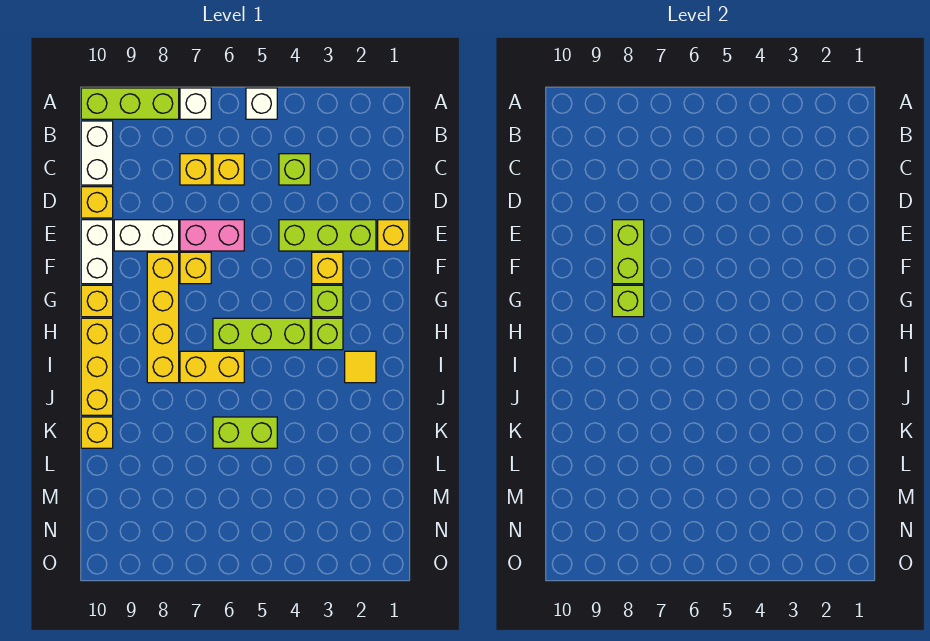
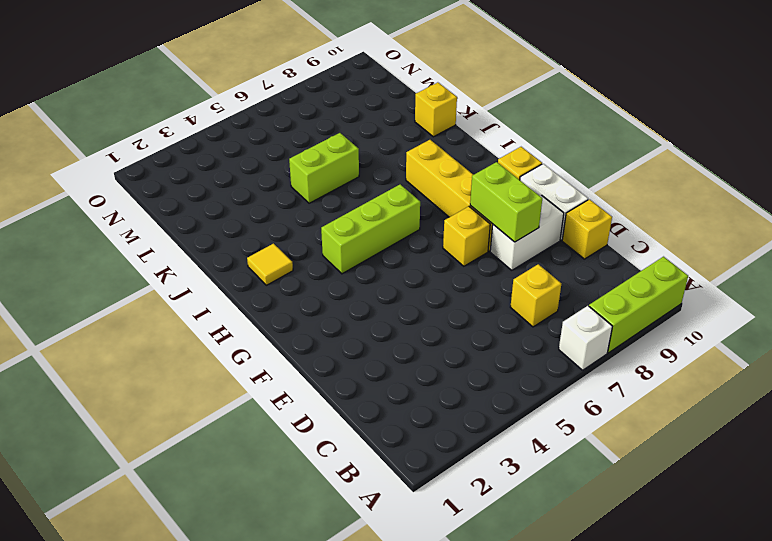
none -> white 1x1 brick [246,88,277,119]
none -> white 1x2 brick [81,121,113,185]
none -> lime 1x1 brick [279,154,310,185]

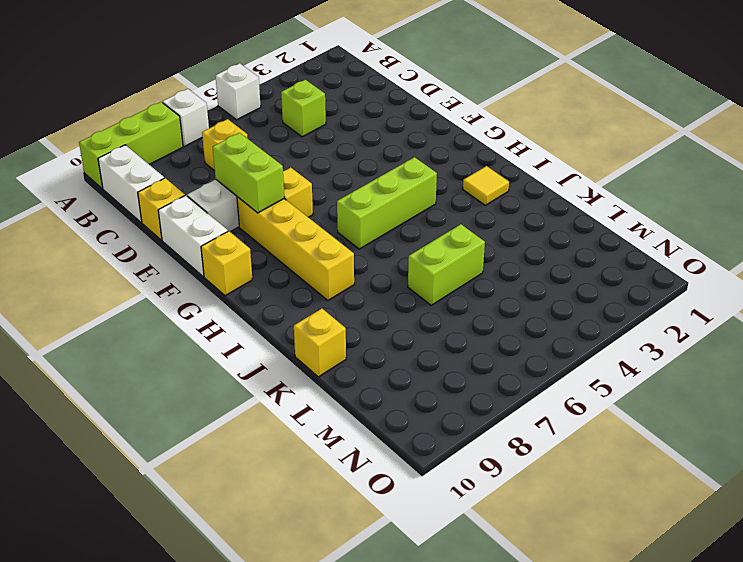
none -> yellow 1x1 brick [213,154,244,185]
none -> yellow 1x1 brick [378,220,409,251]
none -> lime 1x3 brick [279,220,376,251]

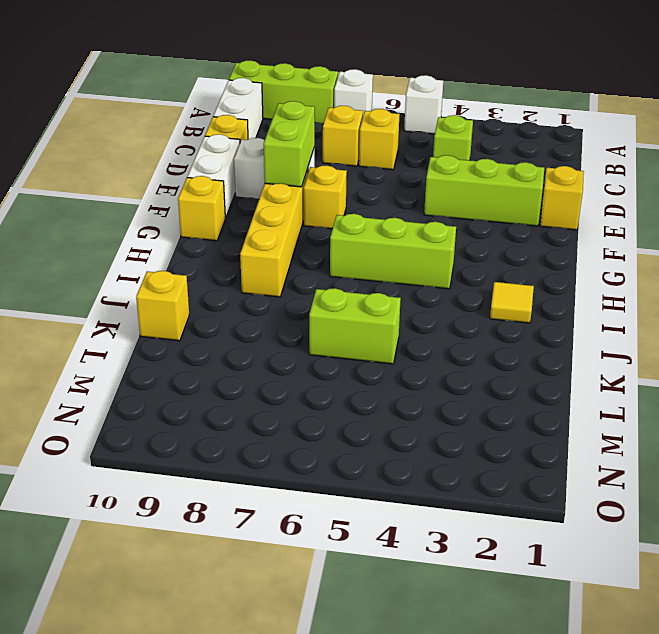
none -> pink 1x2 brick [180,220,244,251]
none -> yellow 1x1 brick [312,252,343,284]
none -> lime 1x1 brick [312,285,343,317]

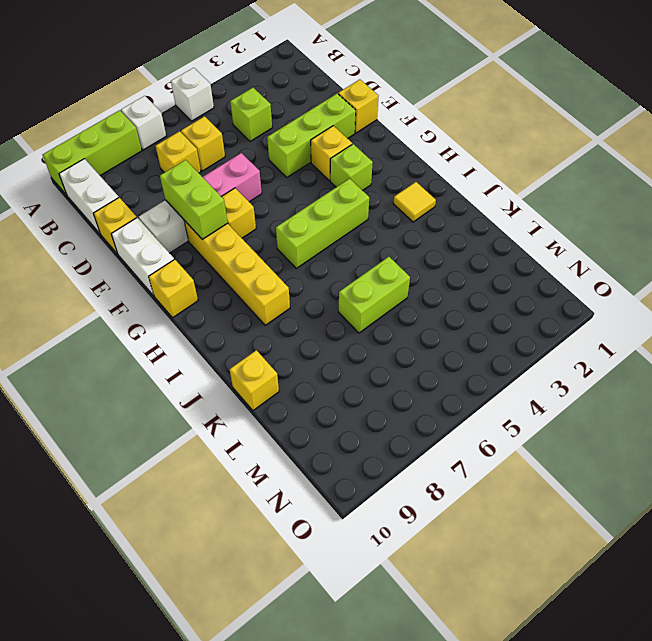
none -> lime 1x1 brick [312,318,343,350]
none -> yellow 1x3 brick [81,318,113,415]
none -> yellow 1x2 brick [180,351,244,383]

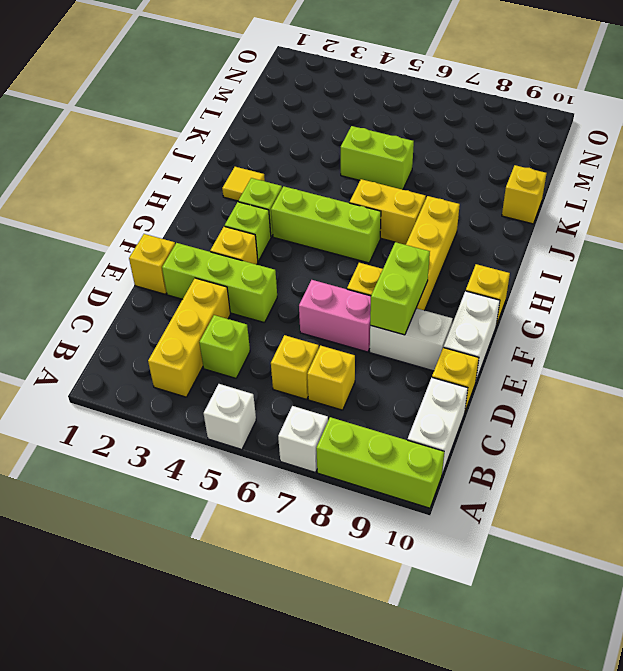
yellow 1x3 brick [148,278,230,397] -> yellow 1x3 brick moved to [81,318,113,415]
none -> lime 1x1 brick [612,285,644,317]

